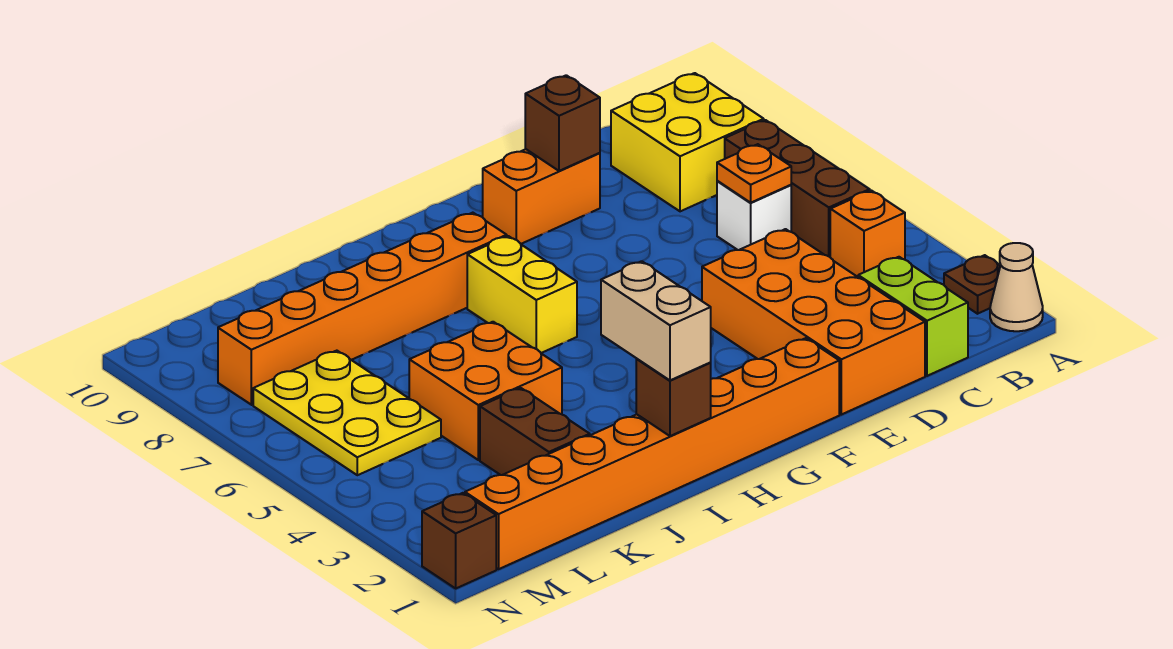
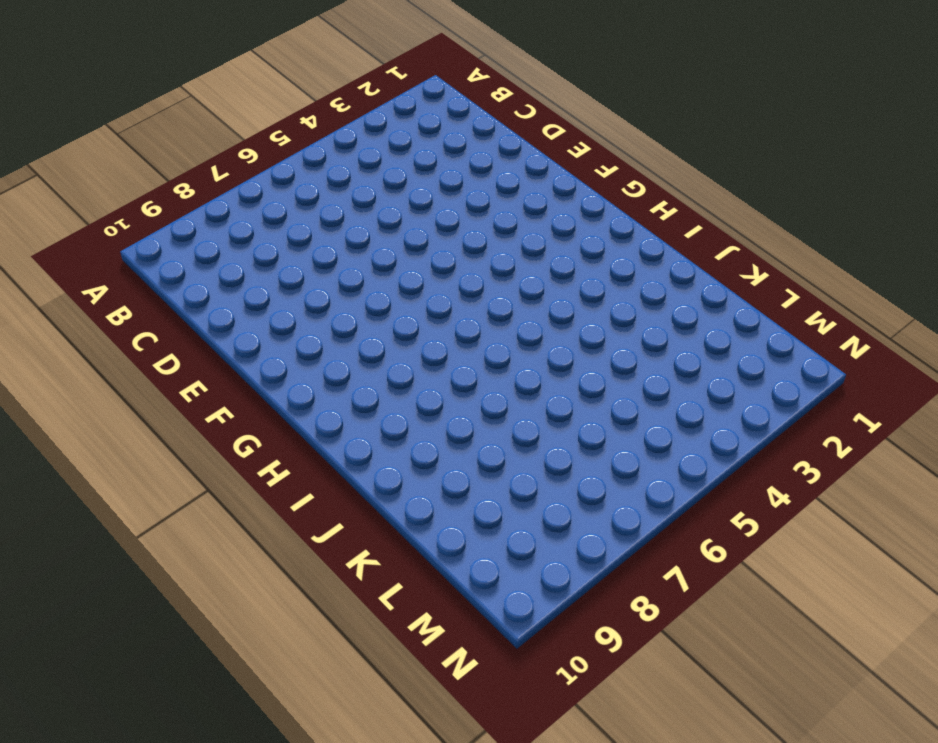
none -> tan 1x1 cone [990,243,1043,331]
none -> brown 1x1 plate [944,255,1000,314]
none -> orange 1x1 brick [830,190,905,277]

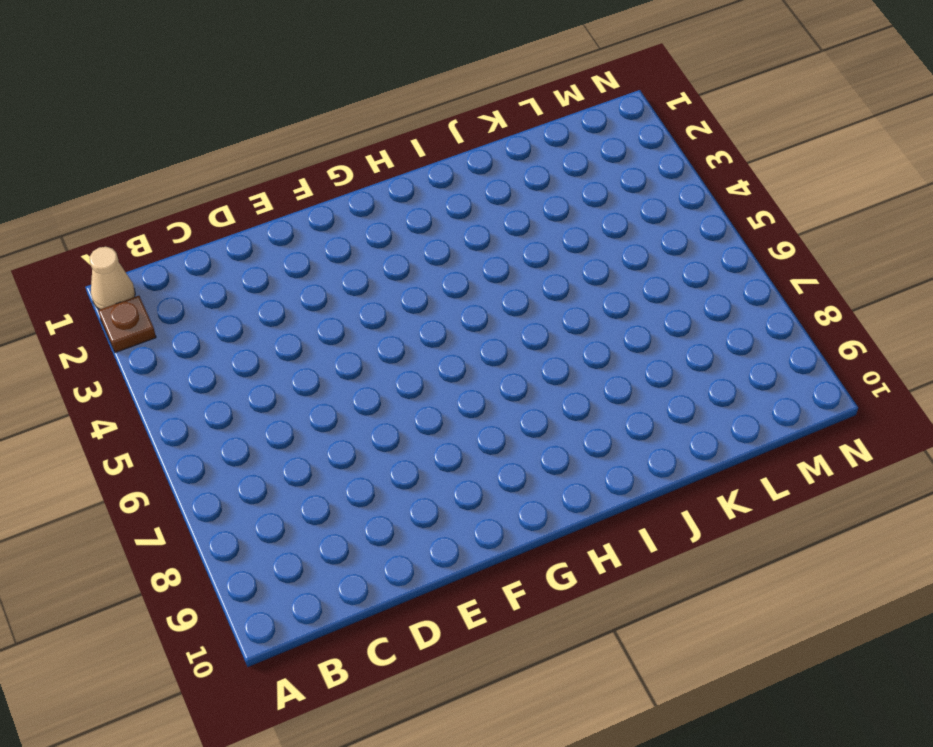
none -> orange 1x1 brick [830,190,905,277]
none -> brown 1x3 brick [725,120,870,257]
none -> yellow 2x2 brick [611,73,764,211]

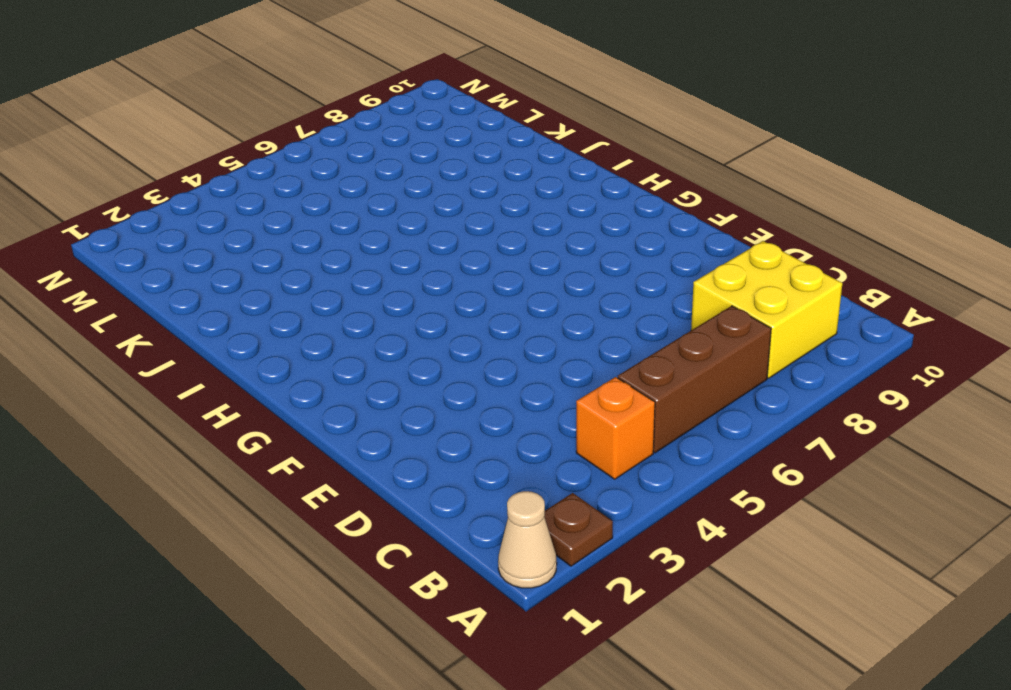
none -> lime 1x2 brick [858,257,968,376]
none -> white 1x1 brick [717,181,791,250]
none -> orange 2x4 brick [702,229,925,415]

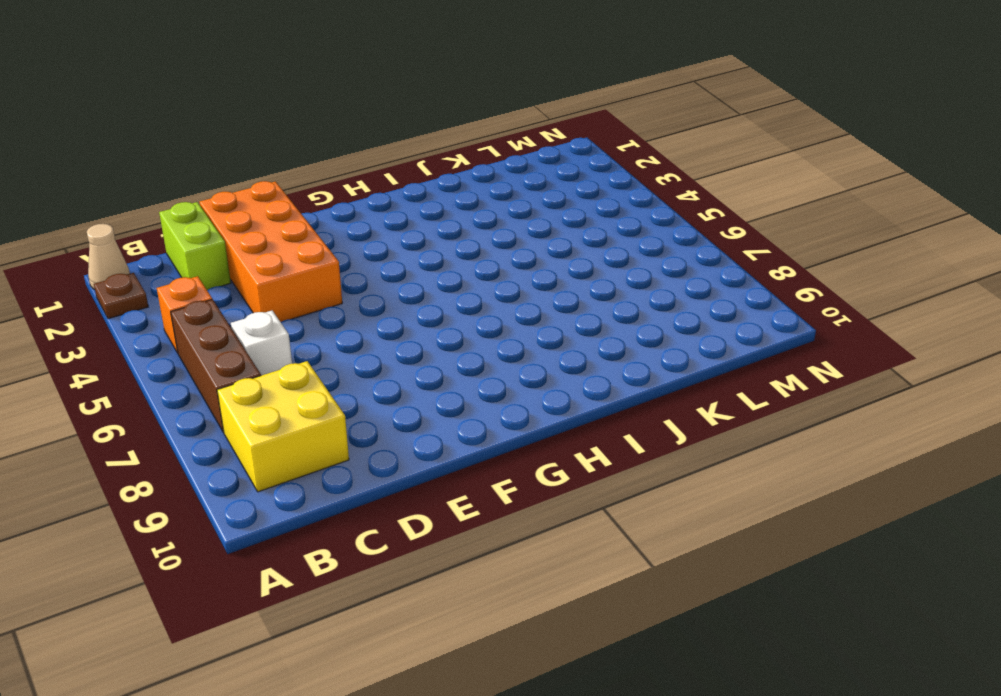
none -> orange 1x2 brick [483,149,600,244]
none -> orange 1x8 brick [465,338,839,569]
none -> yellow 1x2 brick [467,236,577,353]

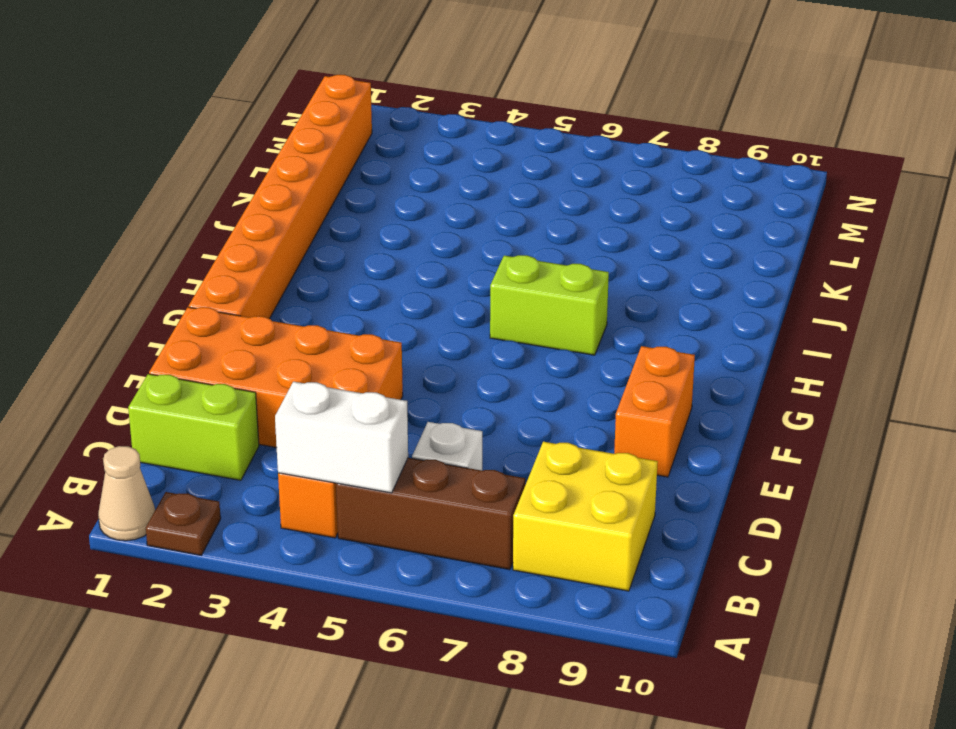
white 1x2 brick [275,382,408,493] -> none
lime 1x2 brick [490,255,609,355] -> yellow 1x2 brick [467,236,577,353]
none -> orange 1x6 brick [218,213,507,405]
none -> orange 2x2 brick [409,322,562,460]
none -> brown 1x2 brick [480,388,590,475]

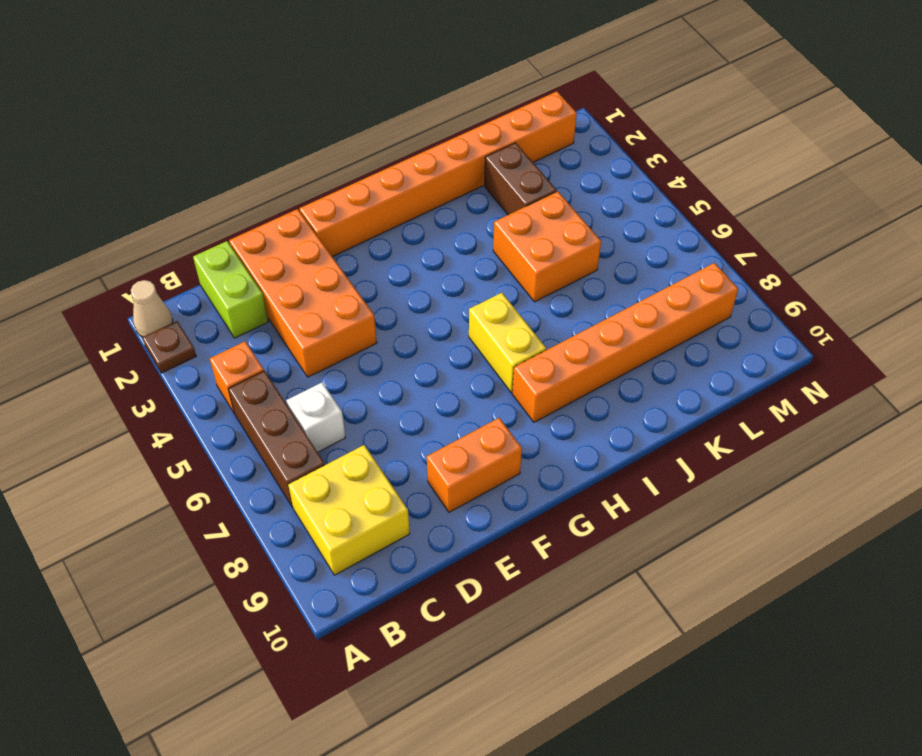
none -> yellow 2x3 plate [253,351,441,475]
none -> brown 1x1 brick [422,493,496,588]
none -> orange 1x1 plate [717,144,791,203]

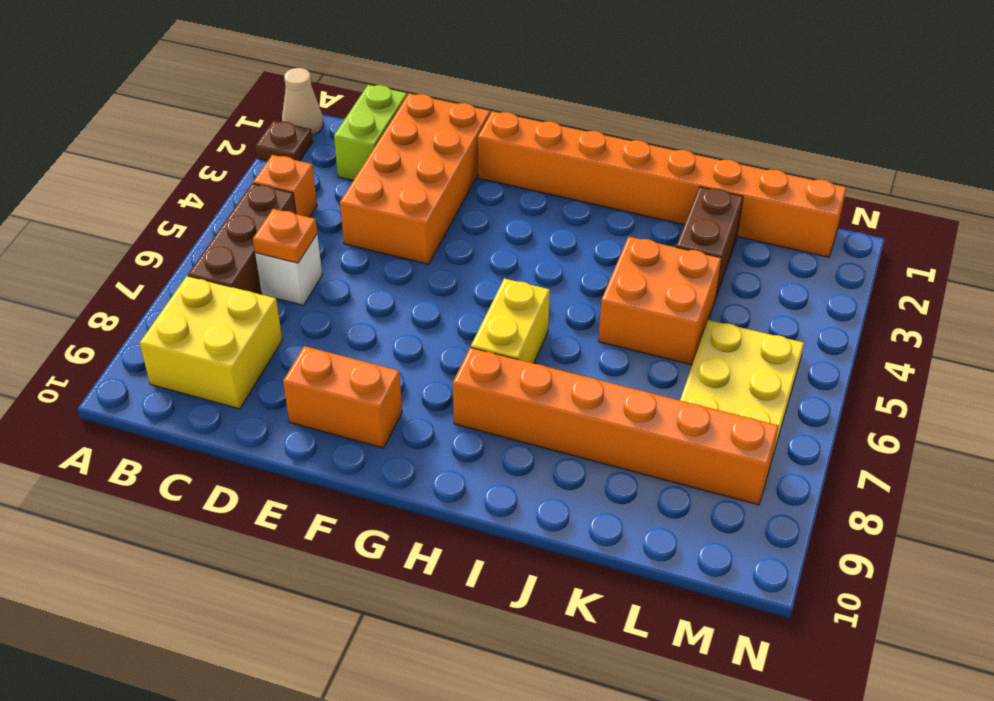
none -> brown 1x1 brick [422,493,496,588]
none -> brown 1x1 brick [525,75,600,171]
none -> brown 1x1 brick [636,359,711,436]

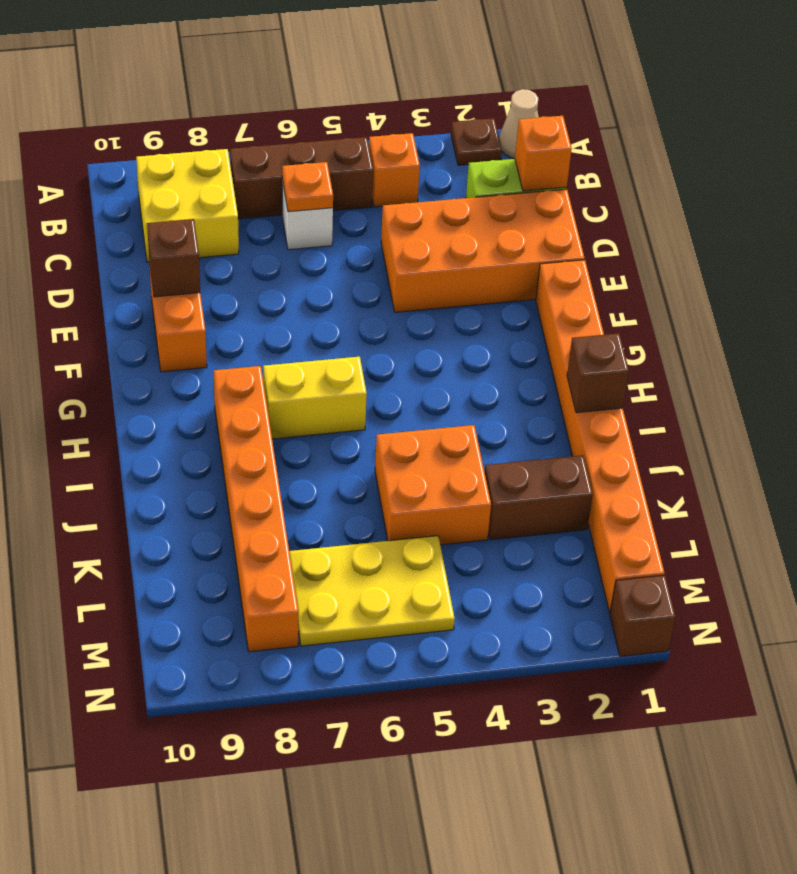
orange 1x1 brick [515,116,572,191] -> none
none -> tan 1x2 brick [601,261,711,380]

